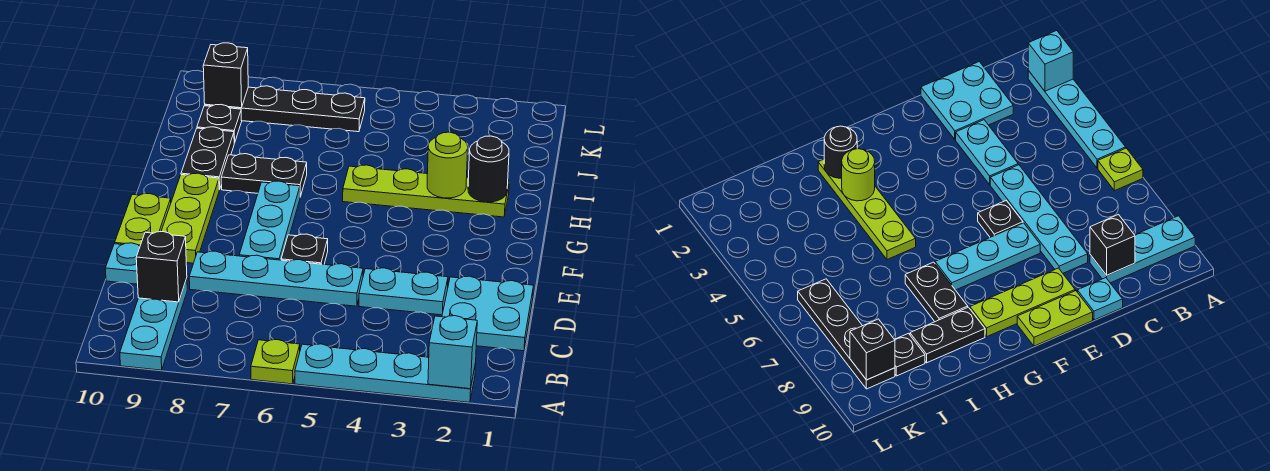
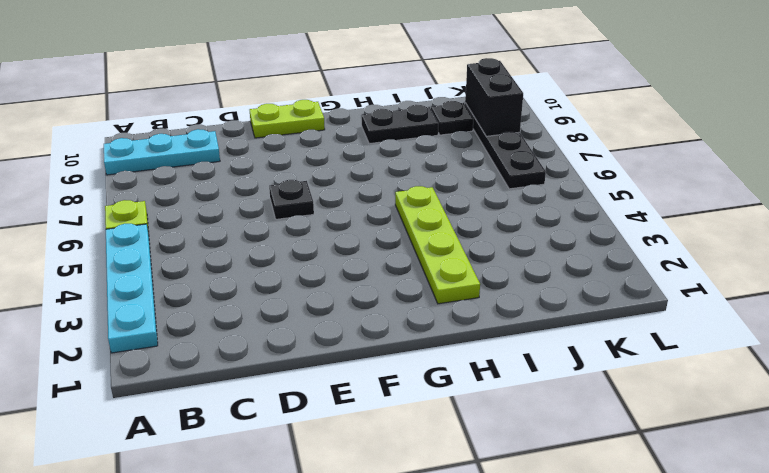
black 1x2 brick [465,58,523,136] -> black 1x1 brick [203,43,248,108]
none -> cyan 2x2 plate [442,276,533,351]
none -> cyan 1x2 plate [359,268,448,315]
none -> cyan 1x4 plate [189,251,363,306]

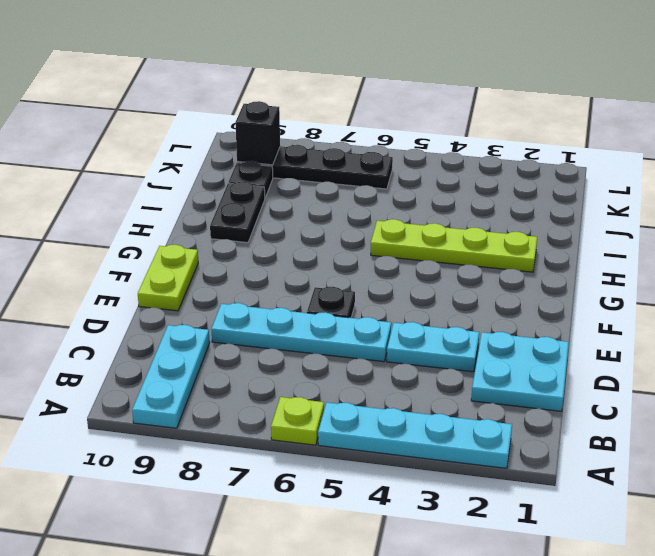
none -> cyan 1x1 plate [105,243,140,284]
none -> cyan 1x3 plate [239,181,300,260]
none -> lime 1x3 plate [161,173,219,263]

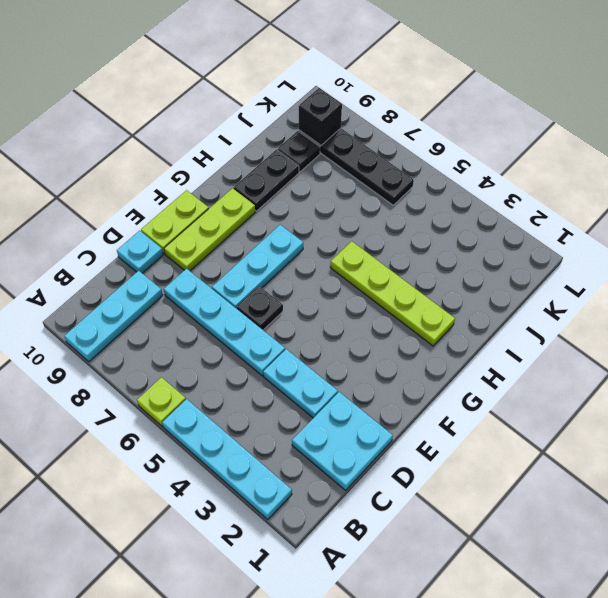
none -> black 1x2 plate [221,154,307,197]
none -> cyan 1x1 brick [428,316,477,389]
none -> black 1x1 brick [136,232,187,302]

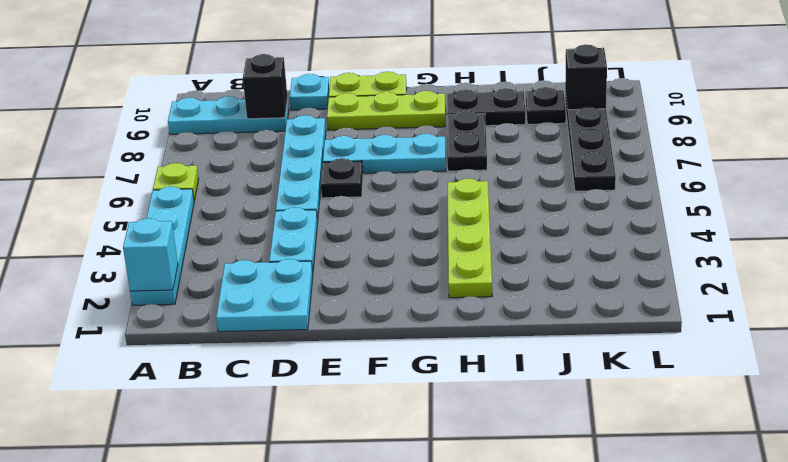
none -> black 1x1 round brick [468,136,509,202]
none -> lime 1x1 round brick [427,132,468,198]

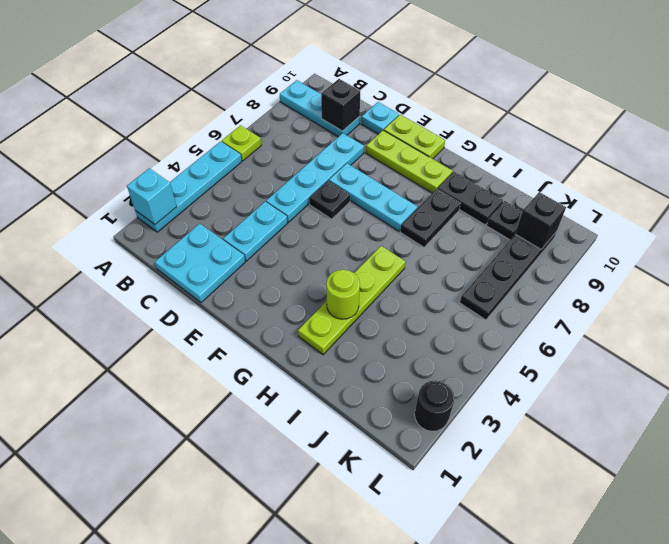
black 1x1 round brick [415,381,454,431] -> black 1x1 round brick moved to [468,136,509,202]

